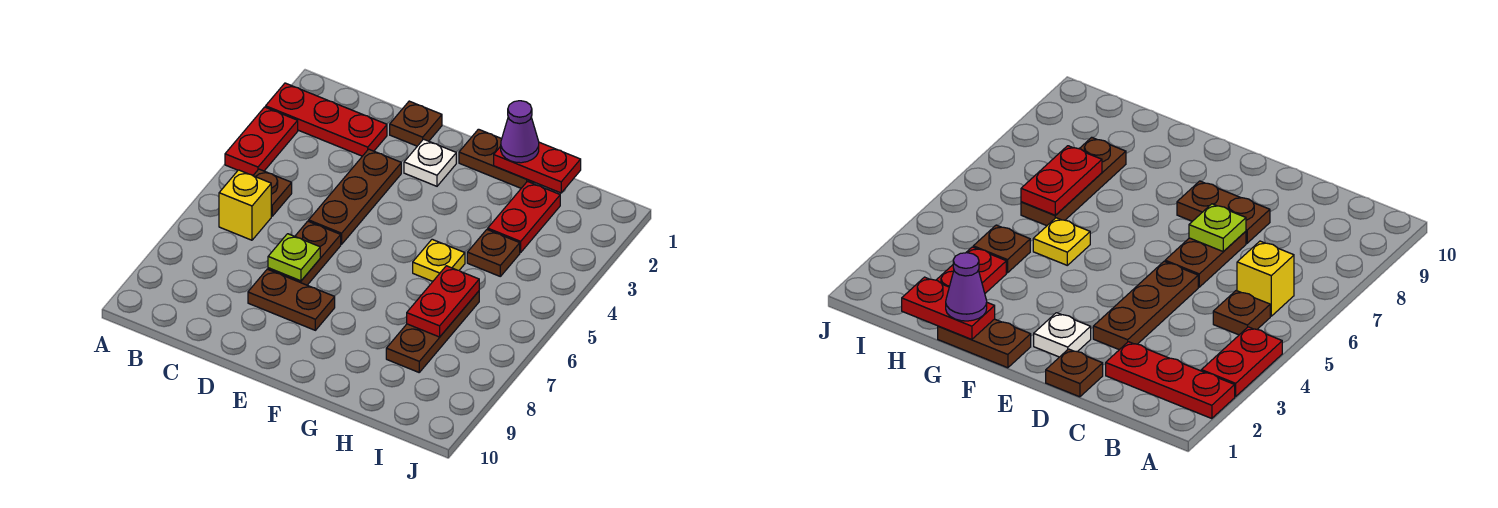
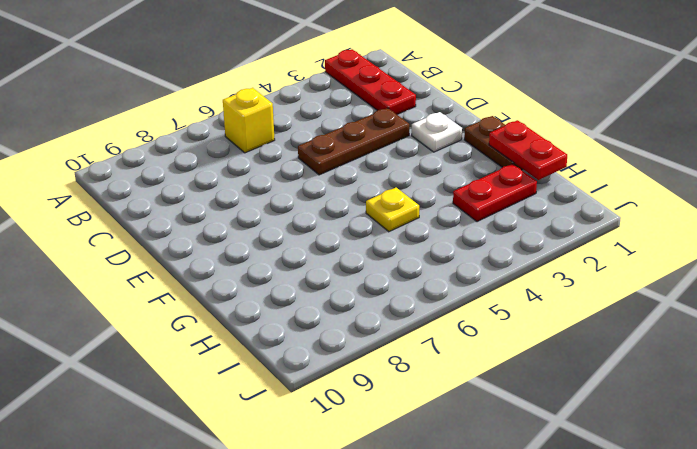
none -> red 1x2 plate [225,107,298,175]
none -> brown 1x1 plate [253,169,292,216]
none -> brown 1x1 plate [390,101,442,146]

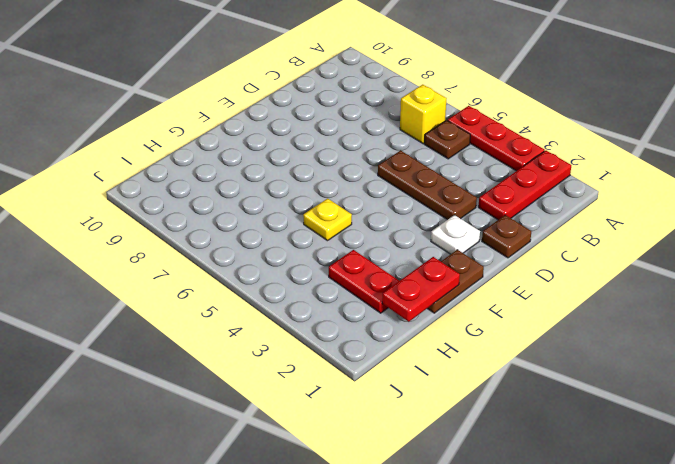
red 1x3 plate [448,106,545,171] -> red 1x2 plate [225,107,298,175]
none -> brown 1x2 plate [268,221,341,285]
none -> brown 1x2 plate [248,269,335,330]
none -> brown 1x1 plate [467,229,520,276]

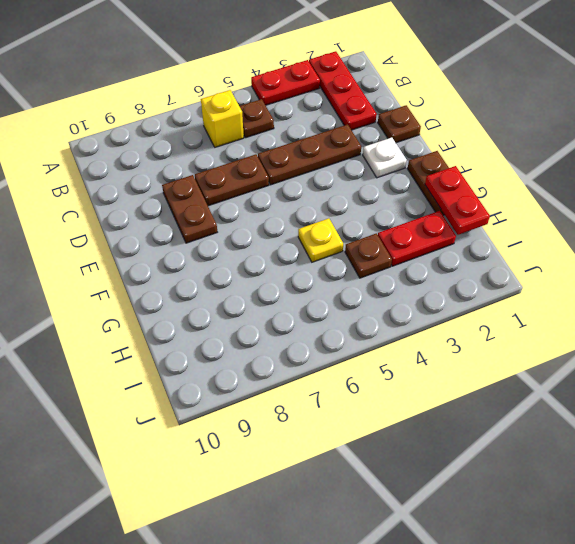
none -> brown 1x3 plate [386,291,479,372]
none -> lime 1x1 plate [268,234,320,281]
none -> red 1x2 plate [407,266,479,337]

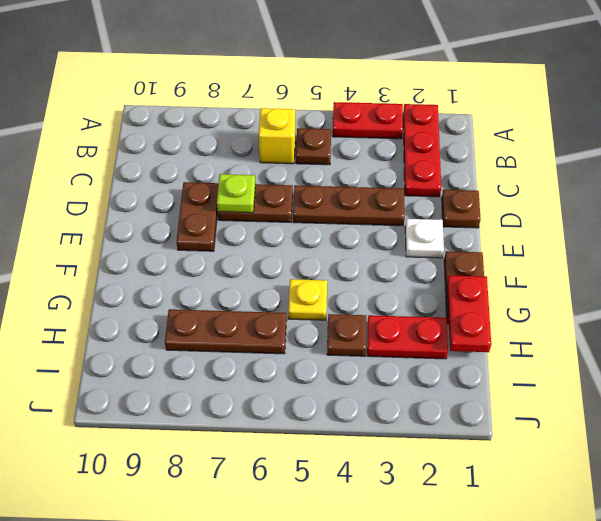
none -> red 1x2 plate [407,266,479,337]
none -> purple 1x1 cone [501,101,539,163]

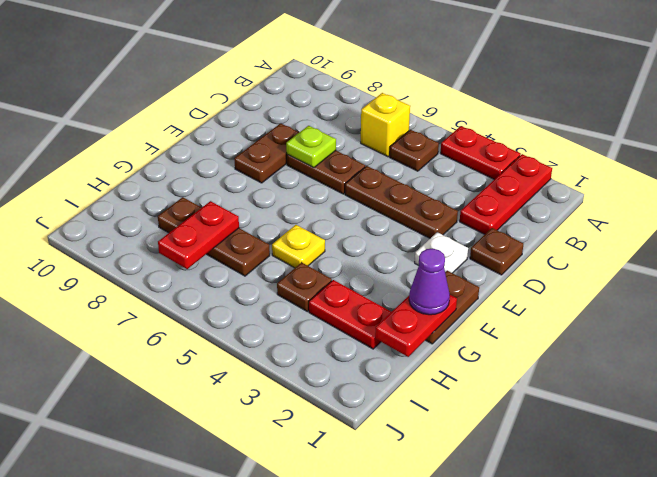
red 1x2 plate [158,201,239,269] -> red 1x2 plate turned to [407,266,479,337]

